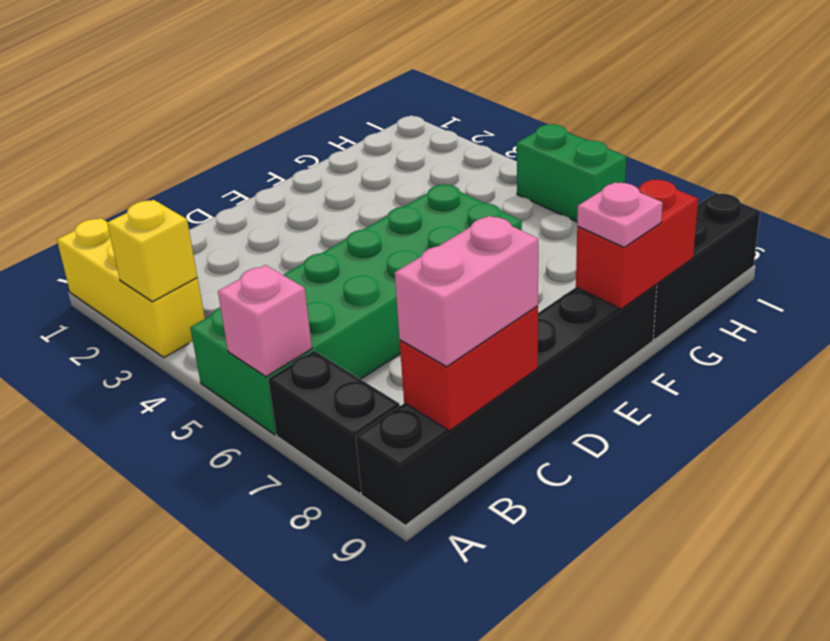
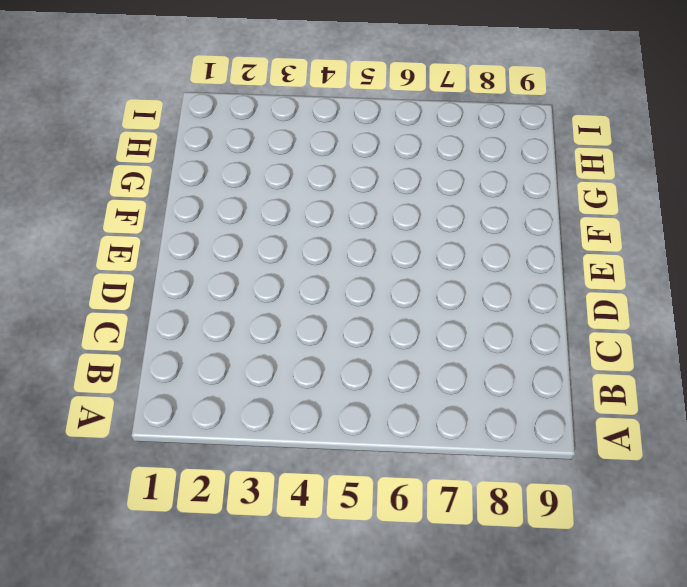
none -> yellow 1x3 brick [57,218,205,358]
none -> green 2x6 brick [190,184,522,435]
none -> black 1x2 brick [268,351,400,493]

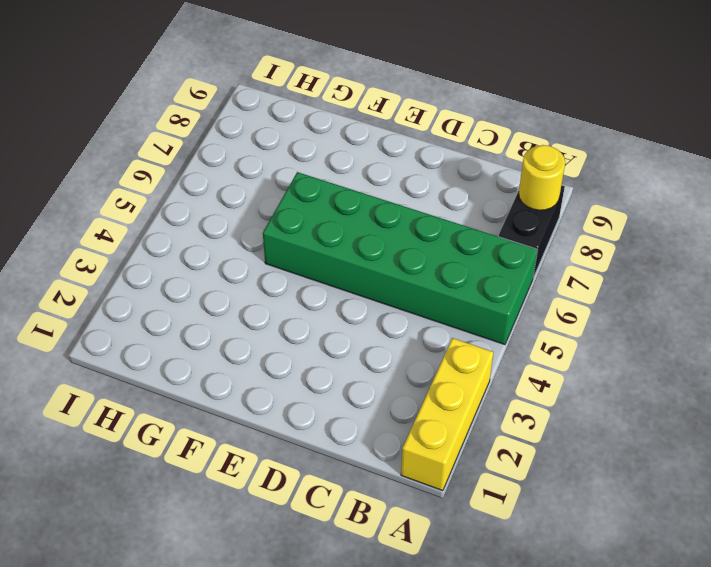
yellow 1x1 round brick [519,145,565,210] -> none
none -> black 1x6 brick [356,284,657,525]
none -> black 1x3 brick [653,193,760,339]
none -> green 1x2 brick [517,124,626,222]

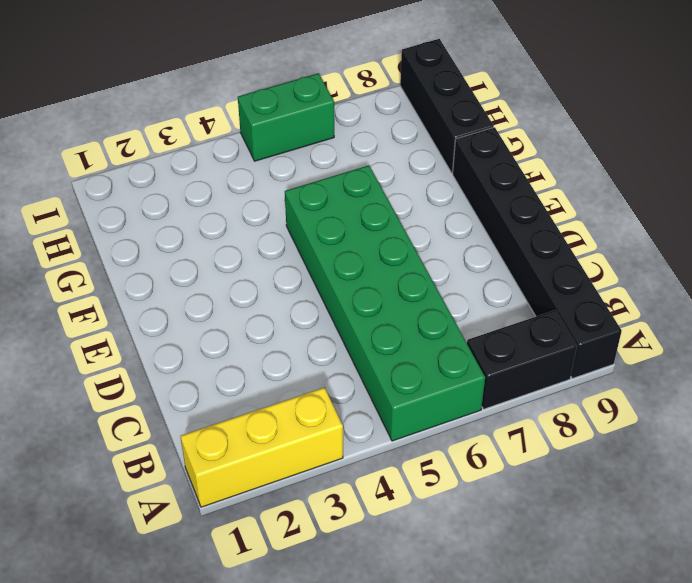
none -> yellow 1x1 brick [107,200,197,302]
none -> pink 1x1 brick [218,265,312,377]
none -> red 1x2 brick [400,306,538,431]

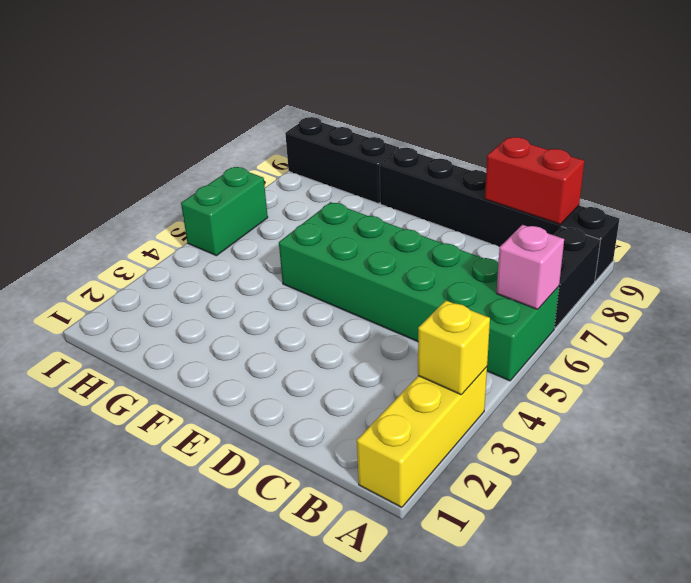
none -> red 1x2 brick [576,179,698,309]
none -> pink 1x2 brick [395,216,538,367]
none -> pink 1x1 plate [577,182,663,247]

